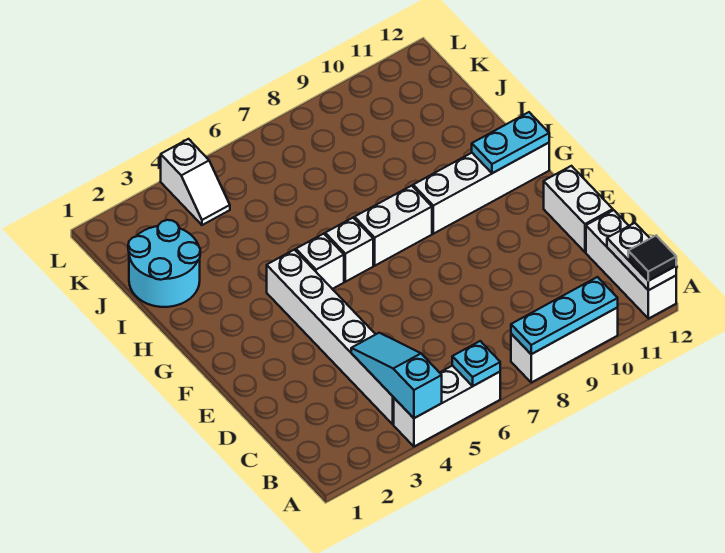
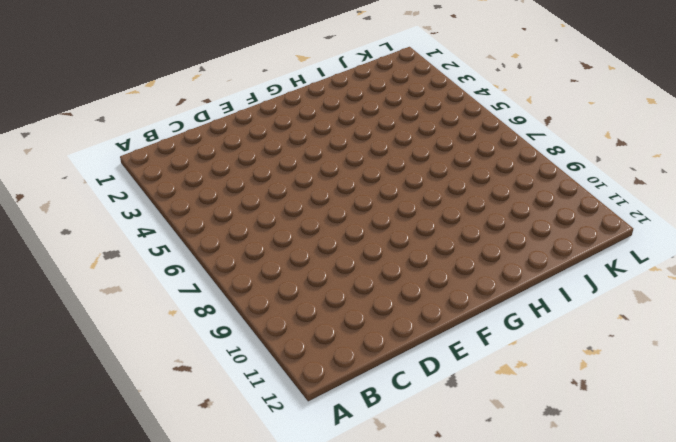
none -> white 1x3 brick [394,366,500,447]
none -> white 1x3 brick [511,308,618,382]
none -> white 1x3 brick [586,210,676,319]

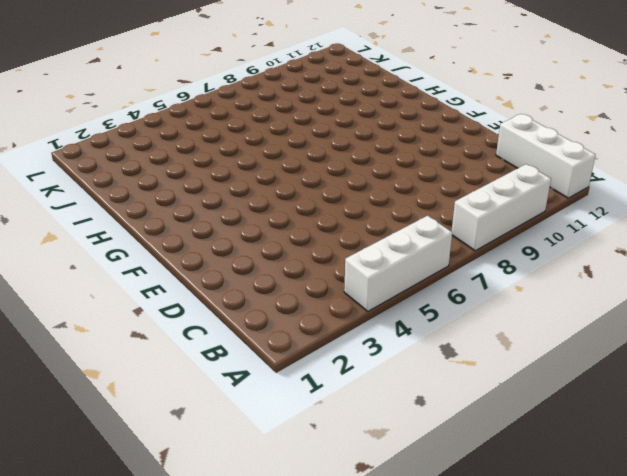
none -> white 1x6 brick [267,250,394,424]
none -> white 1x2 brick [544,166,613,252]
none -> white 1x1 brick [296,234,344,289]

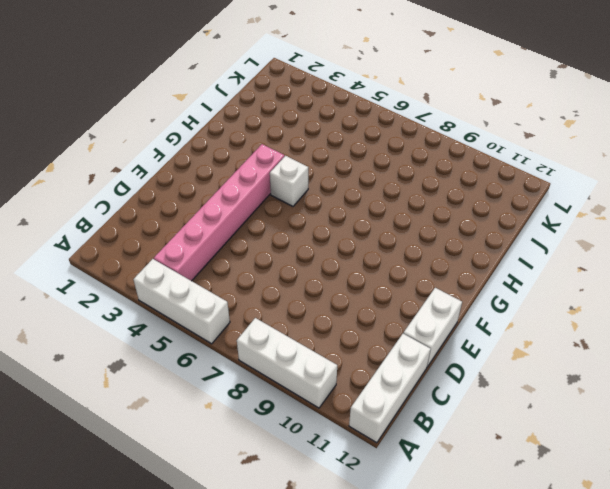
pink 1x6 brick [154,144,284,281] -> white 1x6 brick [267,250,394,424]
none -> white 1x1 brick [325,218,373,282]
none -> white 1x2 brick [355,186,432,266]
none -> white 1x4 brick [413,143,549,234]

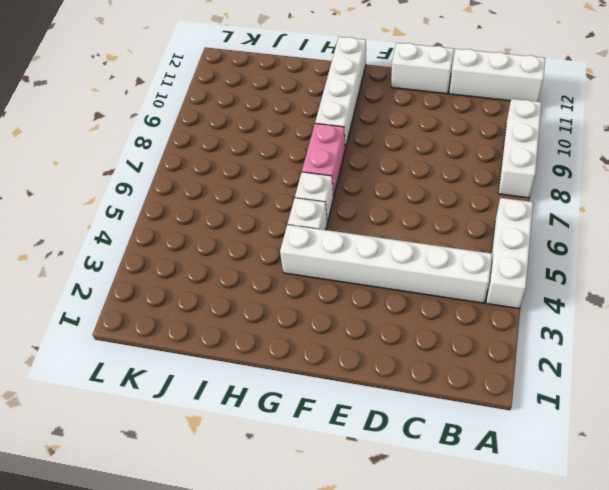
pink 1x2 brick [302,123,345,198] -> white 1x2 brick [355,186,432,266]
none -> cyan 2x2 round brick [128,220,200,307]
none -> white 1x2 slope [161,139,230,225]
none -> cyan 1x3 slope [351,333,442,418]

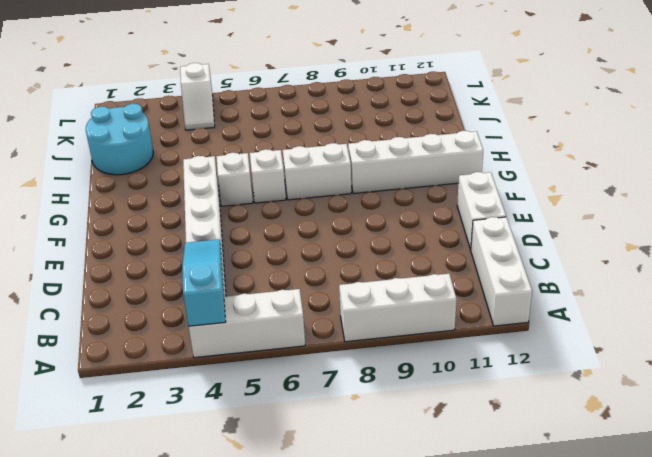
none -> cyan 1x1 plate [452,341,500,386]
none -> cyan 1x3 plate [511,277,618,354]
none -> white 1x2 plate [607,223,676,290]

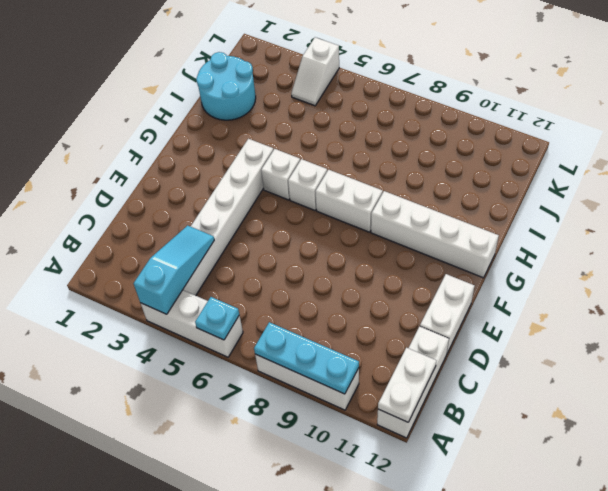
none -> cyan 1x2 plate [472,112,549,173]
none -> black 1x1 tile [628,236,676,281]

